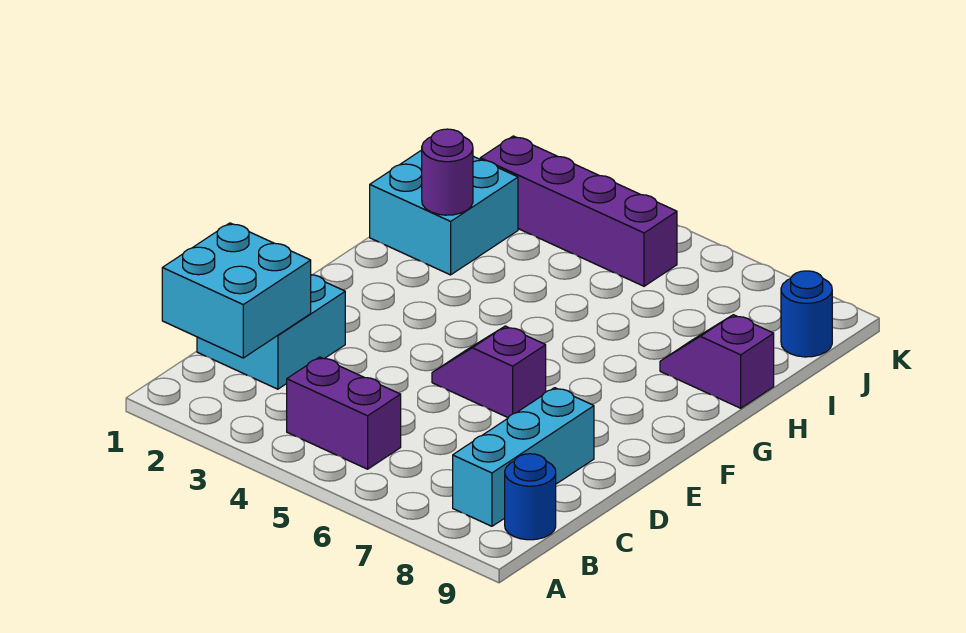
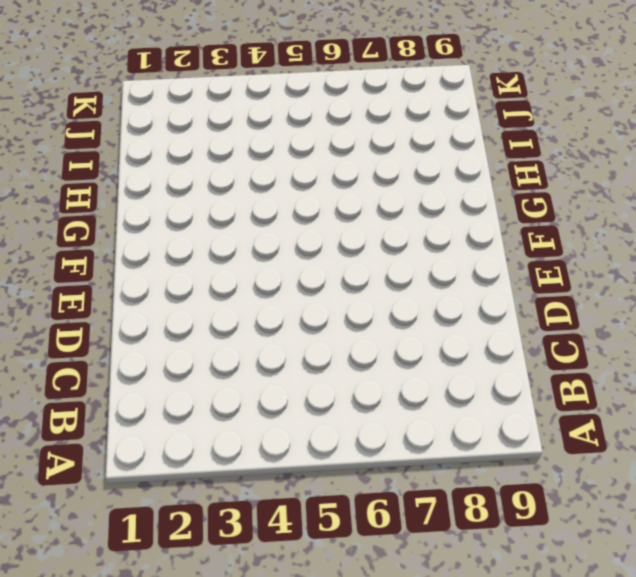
none -> purple 1x2 brick [287,357,401,469]
none -> cyan 1x3 brick [453,388,594,526]

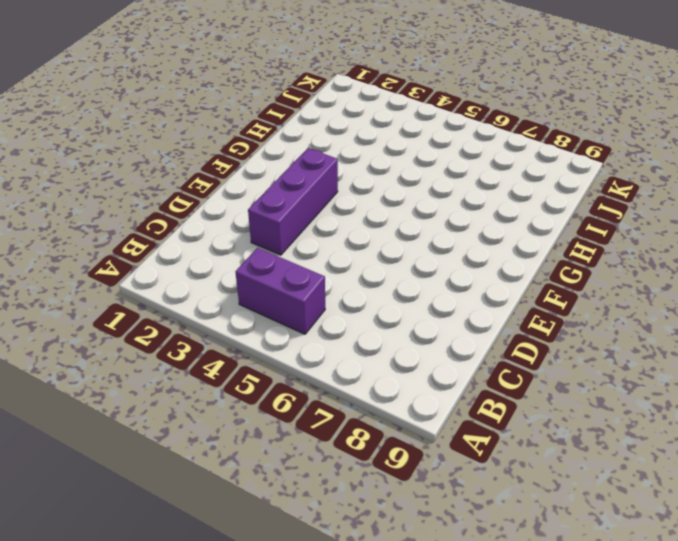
purple 1x3 brick [248,148,338,255] -> none
none -> cyan 1x3 brick [453,388,594,526]
none -> blue 1x1 round brick [505,454,556,540]

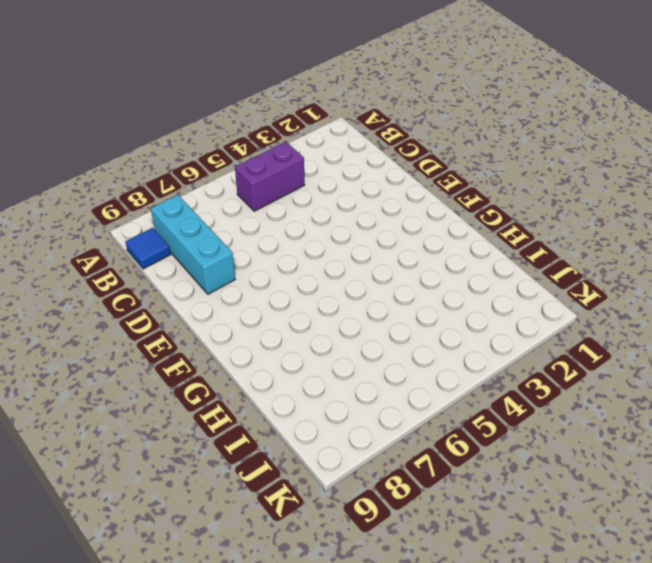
blue 1x1 tile [125,228,171,269] -> blue 1x1 round brick [505,454,556,540]
none -> cyan 2x2 brick [197,275,345,389]
none -> purple 1x2 slope [432,326,546,417]

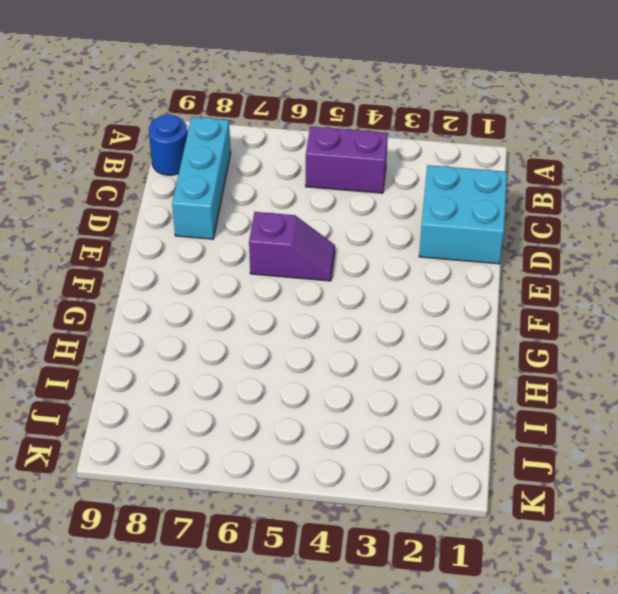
none -> cyan 2x2 brick [370,150,518,275]
none -> purple 1x2 slope [660,315,774,408]

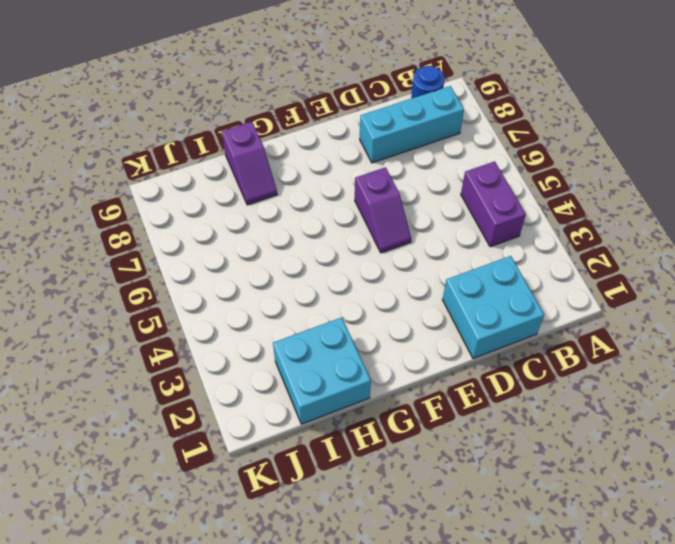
none -> purple 1x4 brick [480,136,677,286]
none -> blue 1x1 round brick [781,271,832,357]

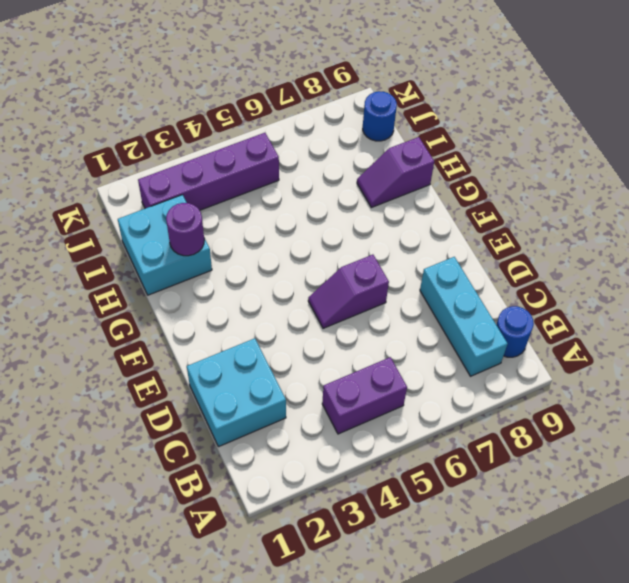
none -> cyan 2x2 brick [162,223,311,358]

